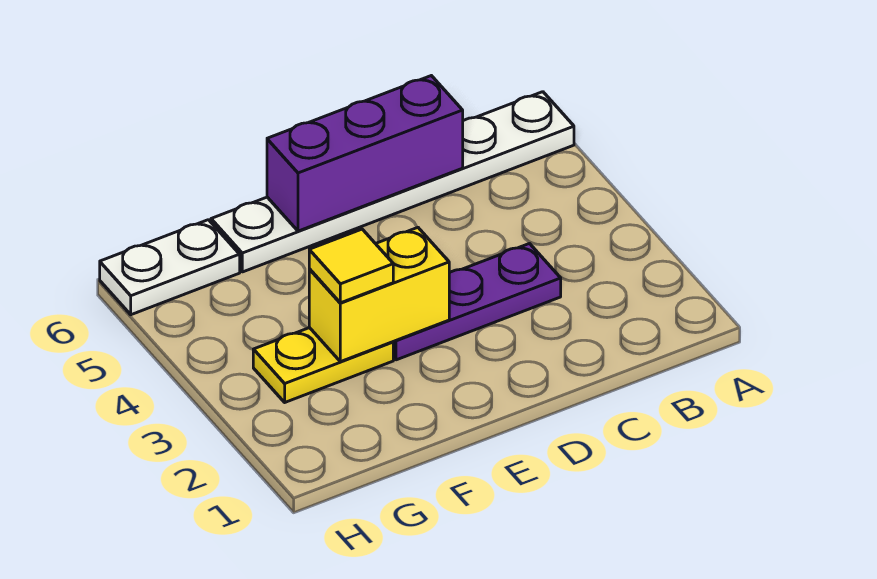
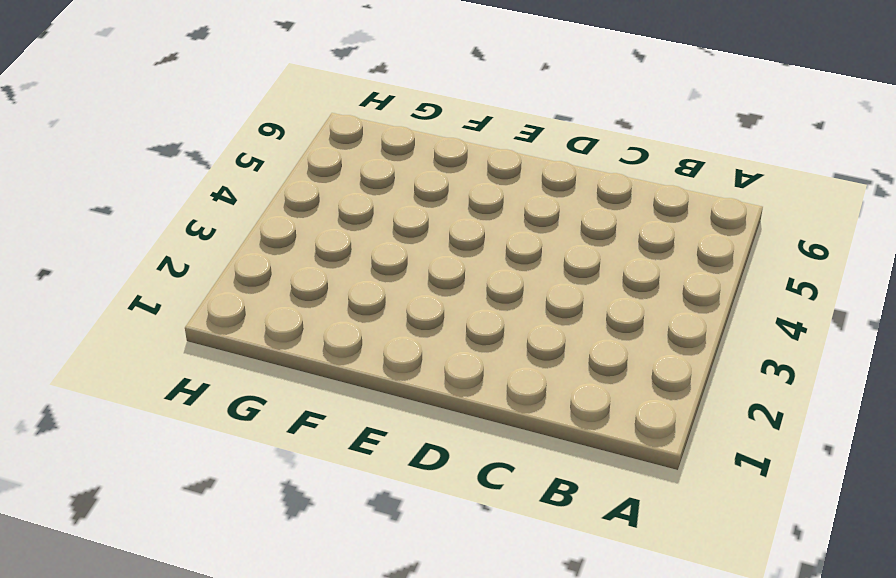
none -> white 1x6 plate [211,92,574,272]
none -> purple 1x3 plate [393,244,561,360]

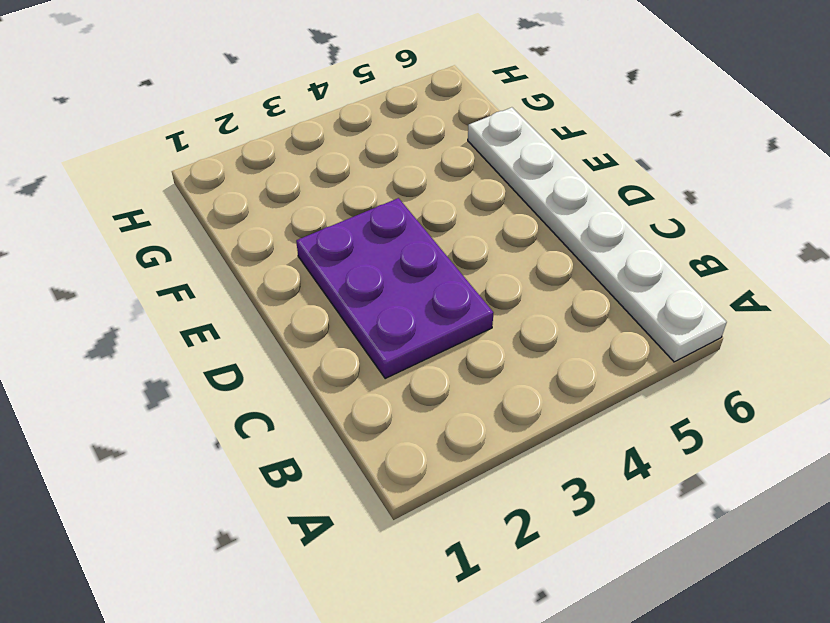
purple 2x3 plate [296,198,493,378] -> purple 1x3 plate [393,244,561,360]
none -> yellow 1x2 plate [253,328,393,402]
none -> white 1x2 plate [100,220,240,315]

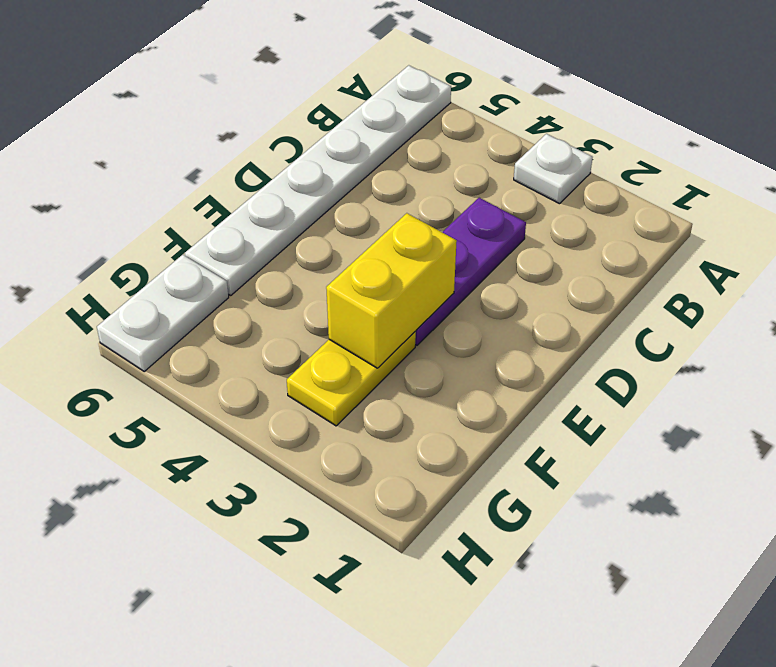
white 1x1 plate [514,134,593,204] -> none
none -> purple 1x3 brick [267,76,463,231]
none -> yellow 1x1 tile [309,229,393,303]

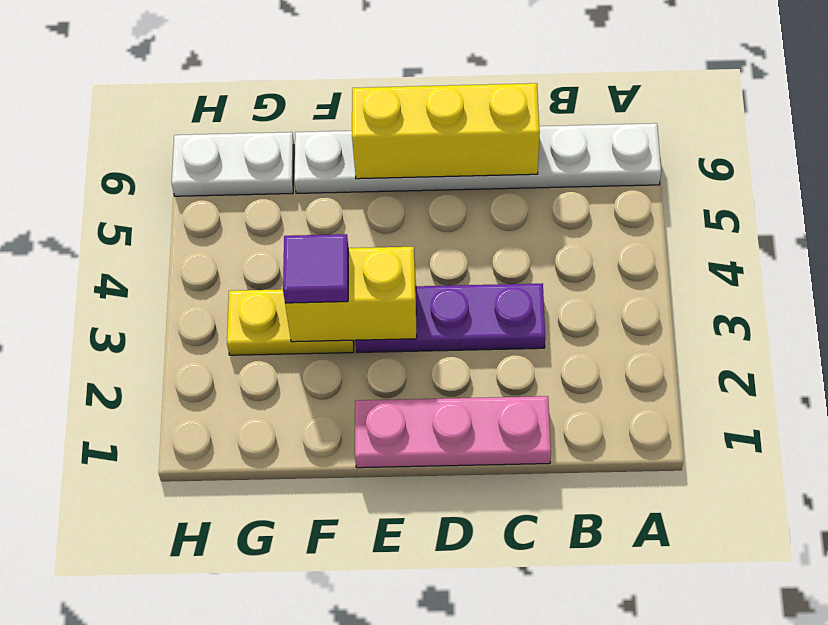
pink 1x3 plate [355,396,551,468] -> none
yellow 1x3 brick [352,83,540,179] -> purple 1x3 brick [267,76,463,231]
purple 1x1 tile [283,234,348,303] -> yellow 1x1 tile [309,229,393,303]

